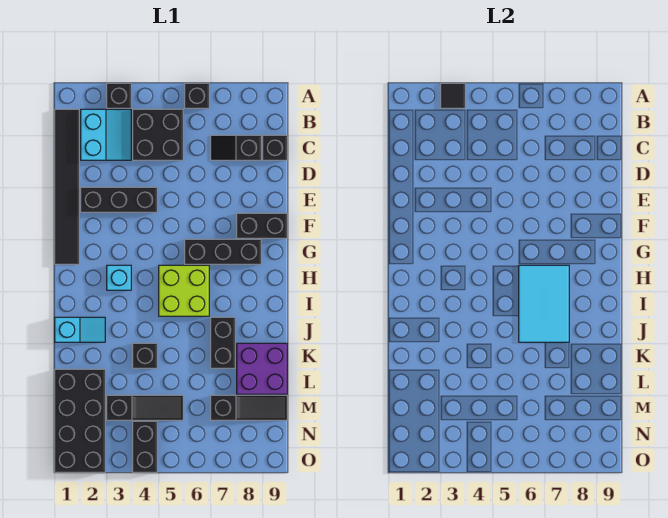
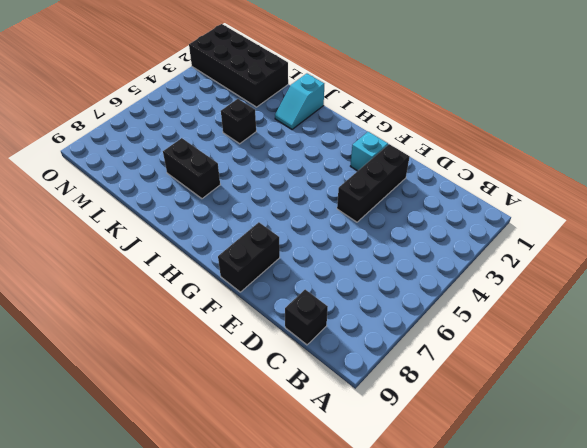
cyan 1x1 brick [351,132,388,171] -> cyan 1x1 brick moved to [107,265,131,290]
none -> black 1x1 brick [107,83,131,108]
none -> black 1x1 brick [185,83,209,108]
none -> black 1x6 tile [55,109,79,264]

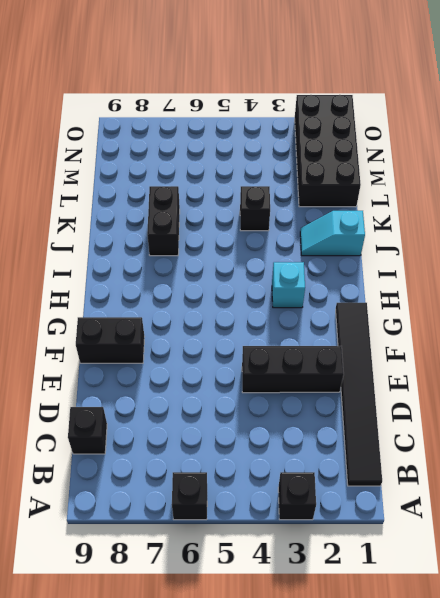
none -> cyan 2x2 slope [81,109,131,160]
none -> black 2x2 brick [133,109,183,160]
none -> black 1x2 slope [211,135,261,160]

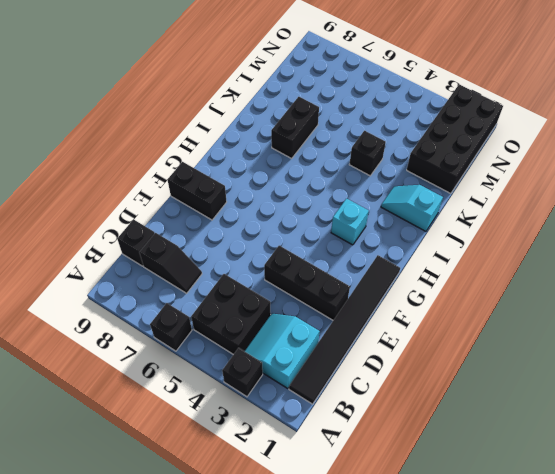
none -> black 1x3 brick [185,239,261,264]
none -> lime 2x2 brick [159,265,209,316]
none -> purple 2x2 brick [237,343,287,394]

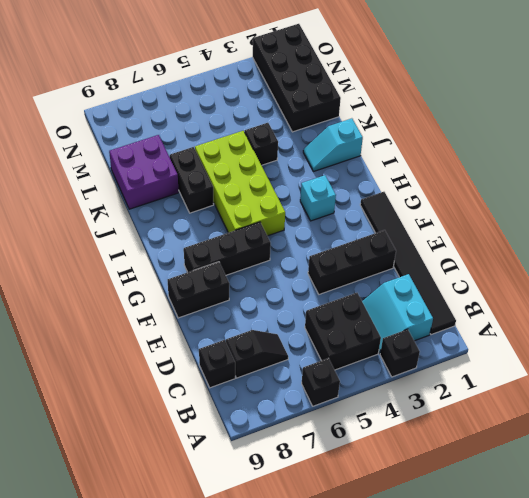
lime 2x4 brick [195,131,285,236] -> lime 2x2 brick [159,265,209,316]
none -> black 1x3 slope [107,395,183,420]
none -> black 1x3 slope [211,395,287,420]
none -> black 1x2 brick [133,421,157,472]

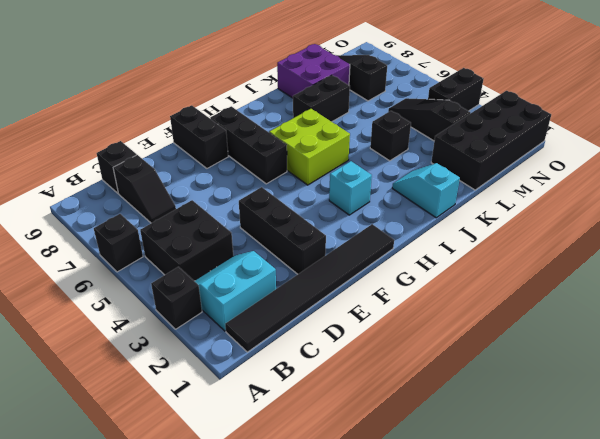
none -> black 1x1 tile [441,83,465,108]
none -> cyan 2x3 tile [519,265,569,342]

